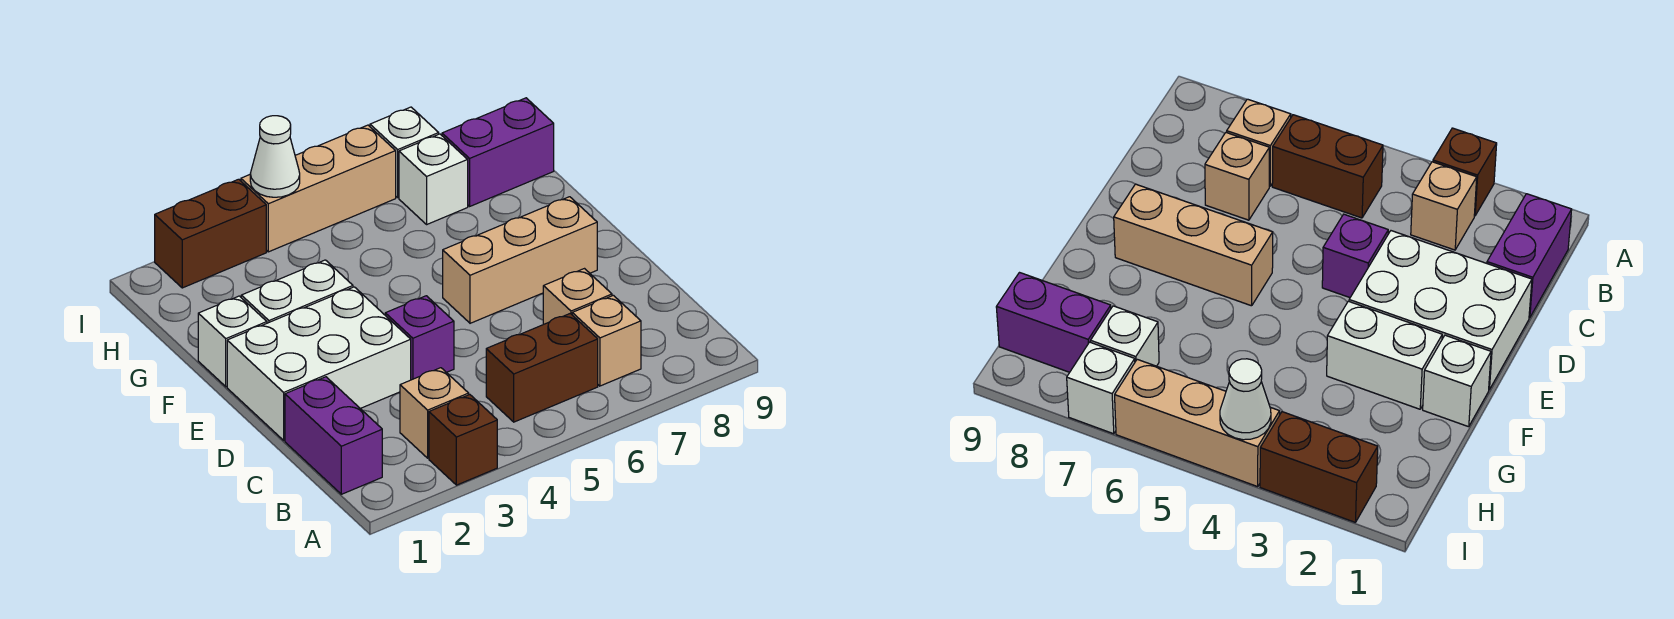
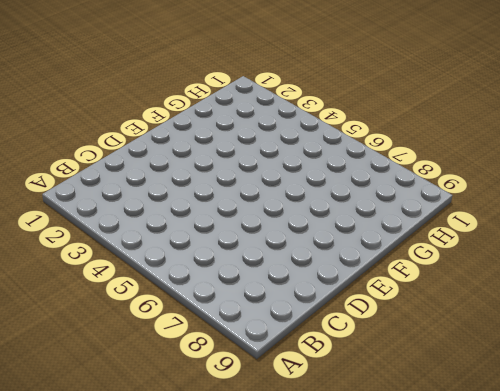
none -> brown 1x1 brick [429,395,497,485]
none -> purple 1x2 brick [285,377,382,494]
none -> tan 1x1 brick [400,368,469,458]

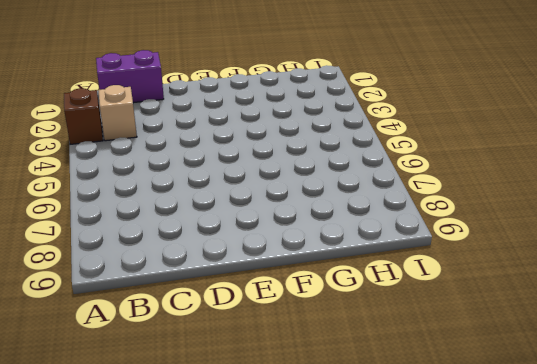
none -> brown 1x2 brick [486,314,598,422]
none -> tan 1x1 brick [572,295,641,386]
none -> tan 1x1 brick [543,269,612,324]

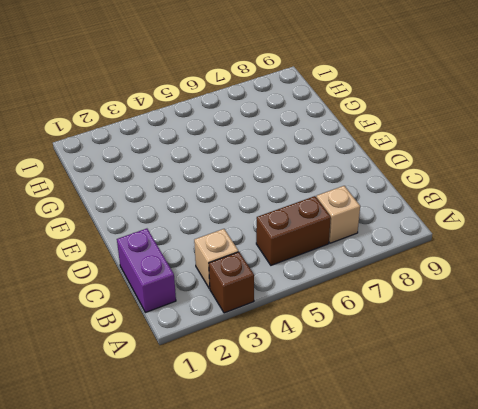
none -> tan 1x1 brick [543,269,612,324]
none -> white 2x3 brick [227,287,411,440]
none -> purple 1x1 brick [385,296,454,380]

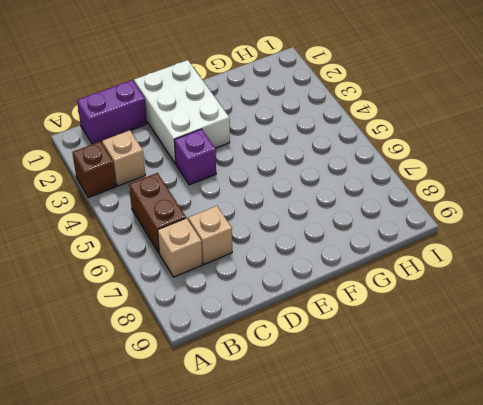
none -> tan 1x3 brick [443,197,597,323]
none -> white 1x1 brick [198,296,267,387]
none -> white 1x2 brick [241,260,353,323]

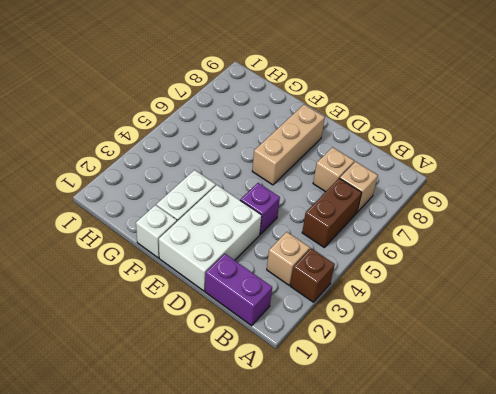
none -> white 1x1 brick [399,134,468,224]
none -> purple 1x2 brick [442,98,554,206]
none -> brown 1x2 brick [155,179,266,288]

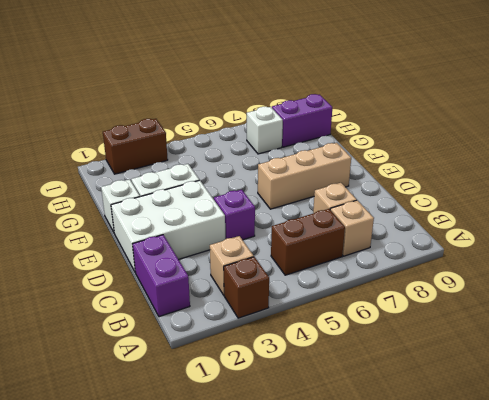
none -> tan 1x3 brick [241,125,396,252]
none -> white 1x1 brick [370,107,439,198]
none -> white 1x1 cone [250,116,300,197]

